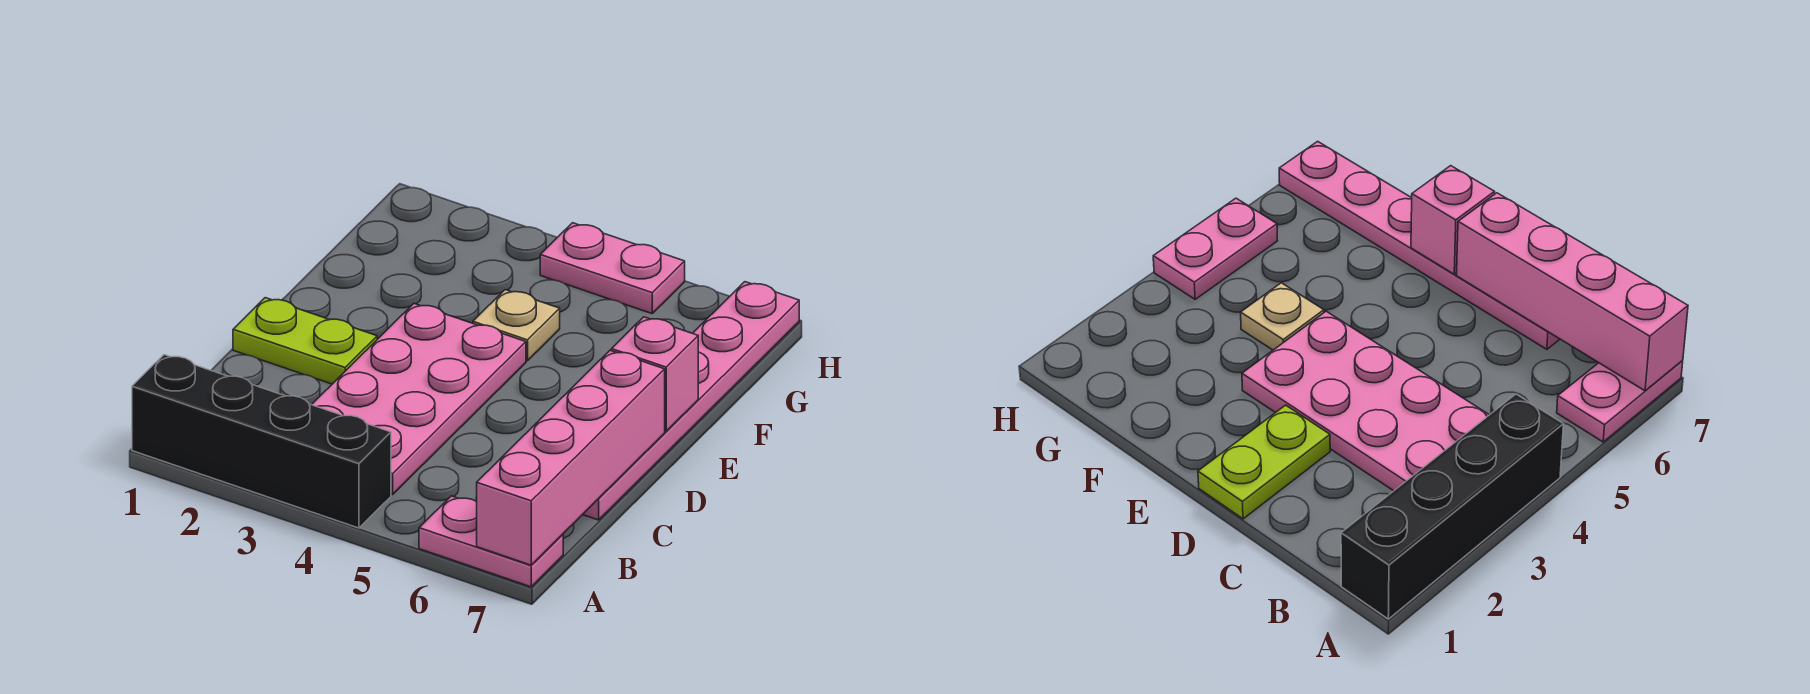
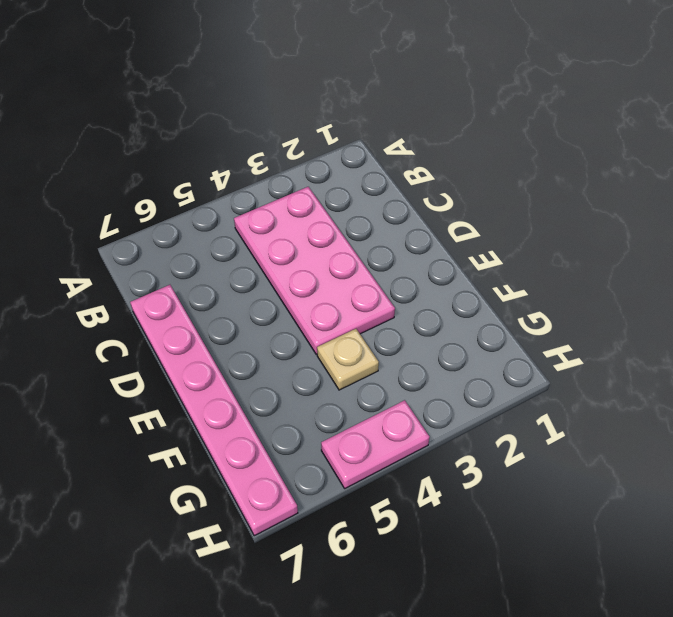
none -> black 1x4 brick [132,355,391,528]
none -> pink 1x2 plate [419,496,563,587]

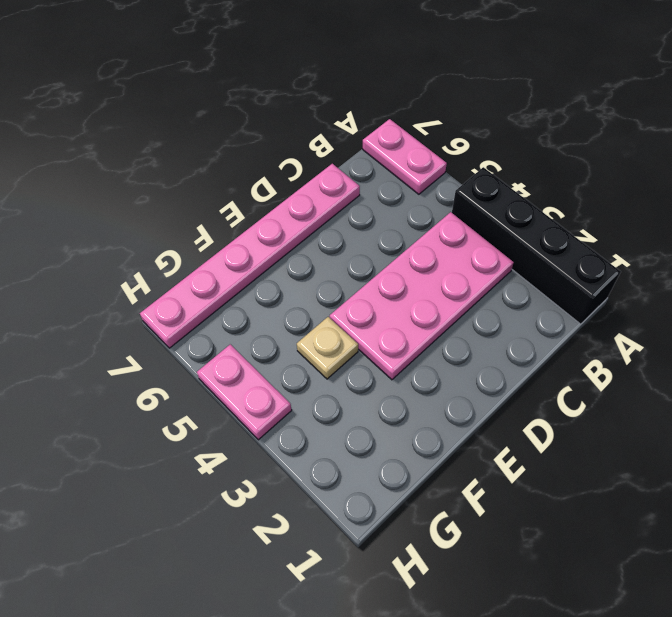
none -> lime 1x2 plate [233,298,377,384]
none -> pink 1x4 brick [476,350,665,565]

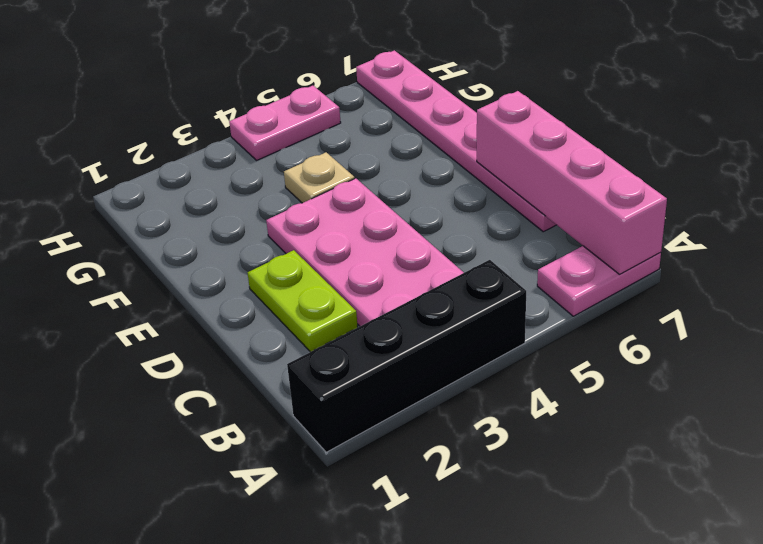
lime 1x2 plate [248,250,358,352] -> lime 1x2 plate turned to [233,298,377,384]
none -> pink 1x1 brick [611,317,698,431]

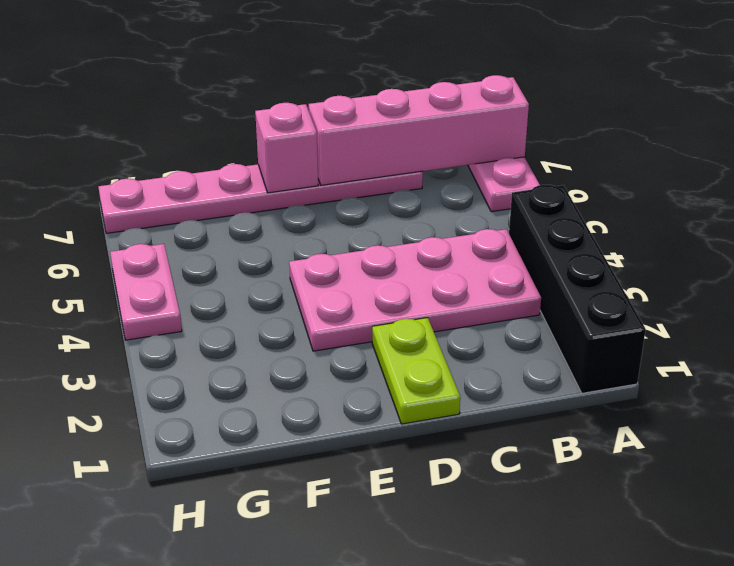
none -> tan 1x1 plate [473,290,560,361]

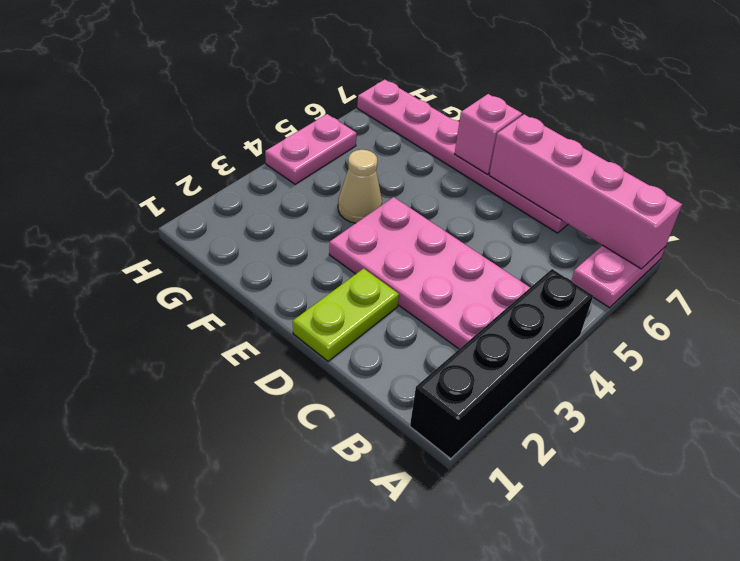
tan 1x1 cone [338,150,382,223] -> tan 1x1 plate [473,290,560,361]

